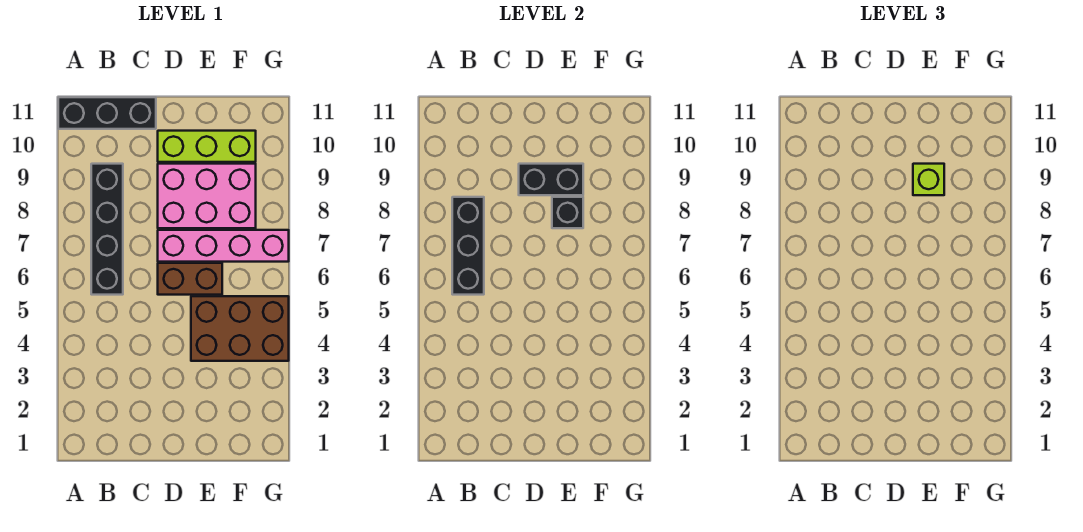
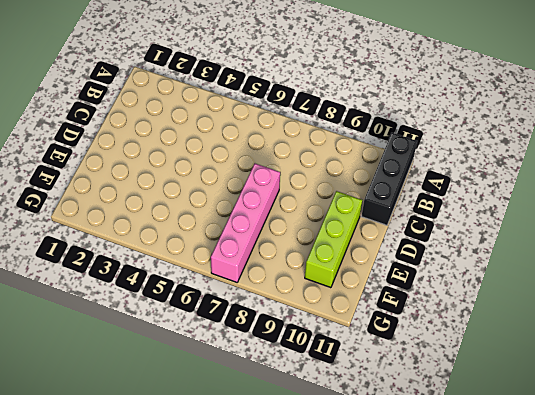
none -> black 1x4 brick [91,164,123,295]
none -> brown 1x2 brick [158,263,222,295]

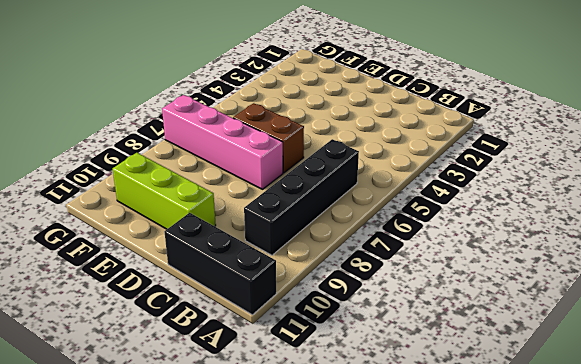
none -> pink 2x3 brick [158,164,256,228]
none -> brown 2x3 brick [191,296,289,361]

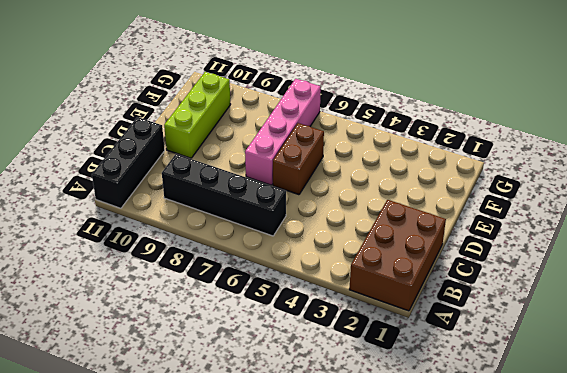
brown 2x3 brick [349,200,446,311] -> brown 2x3 brick moved to [191,296,289,361]
none -> pink 2x3 brick [158,164,256,228]
none -> black 1x3 brick [452,197,484,295]

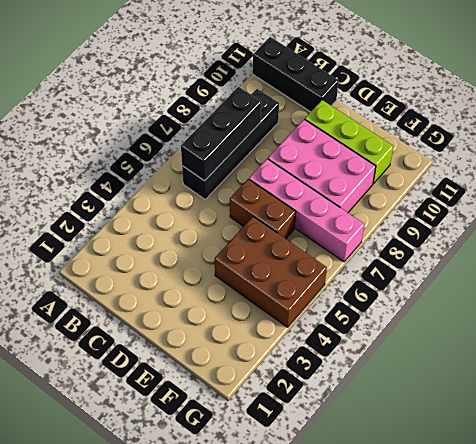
none -> black 1x2 brick [519,164,583,195]
none -> black 1x1 brick [552,197,583,228]

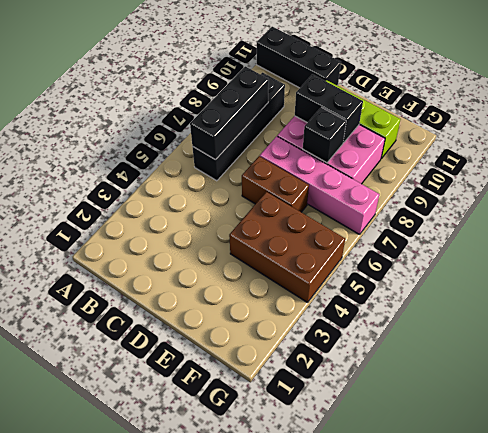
none -> lime 1x1 brick [913,164,944,195]

